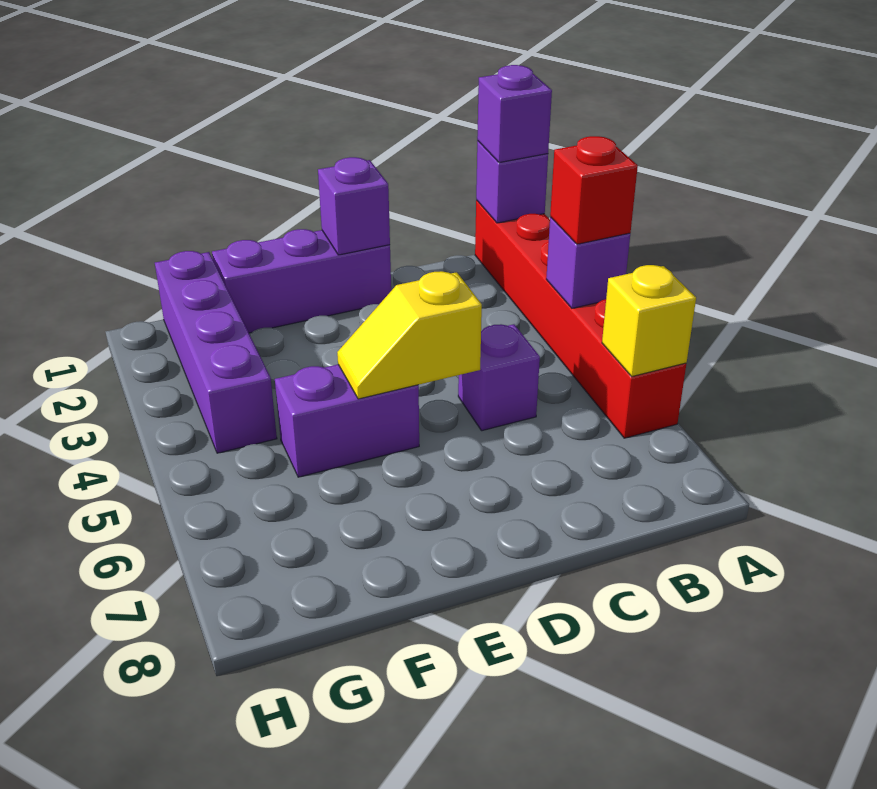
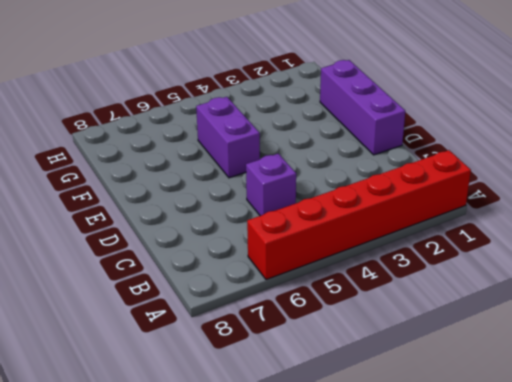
none -> purple 1x4 brick [155,251,277,453]
none -> purple 1x1 brick [476,141,548,223]
none -> purple 1x1 brick [546,217,630,308]

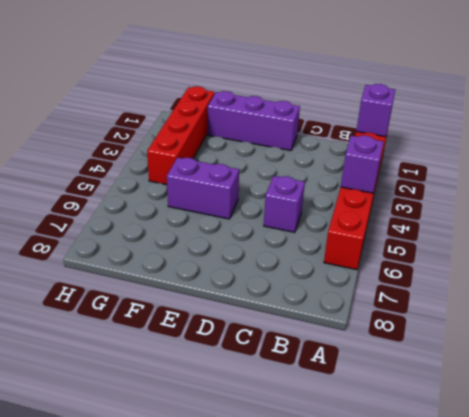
red 1x4 brick [147,86,215,185] -> purple 1x4 brick [155,251,277,453]
none -> yellow 1x1 brick [602,265,696,376]
none -> purple 1x1 brick [318,157,390,255]
none -> yellow 1x2 slope [337,271,482,399]

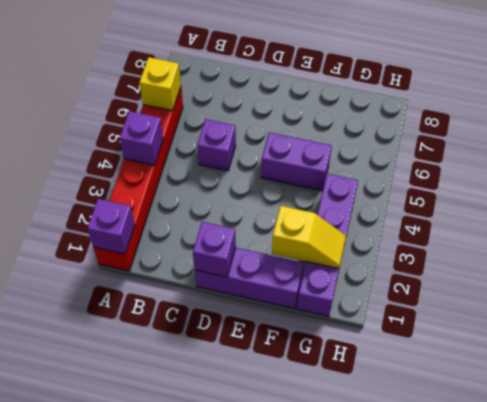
yellow 1x2 slope [272,206,346,269] -> yellow 1x2 slope moved to [337,271,482,399]
none -> purple 1x1 brick [477,65,552,163]
none -> red 1x1 brick [550,136,638,244]

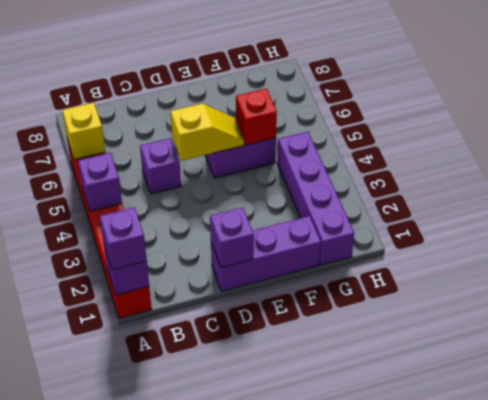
red 1x1 brick [236,89,277,145] -> red 1x1 brick moved to [550,136,638,244]

